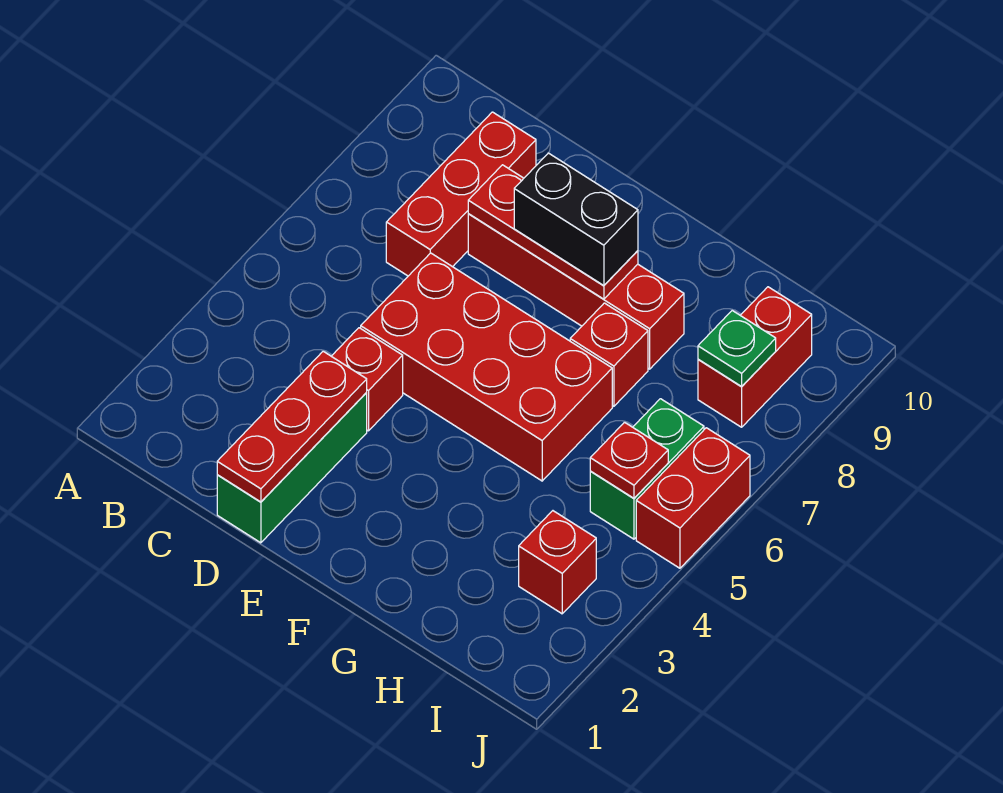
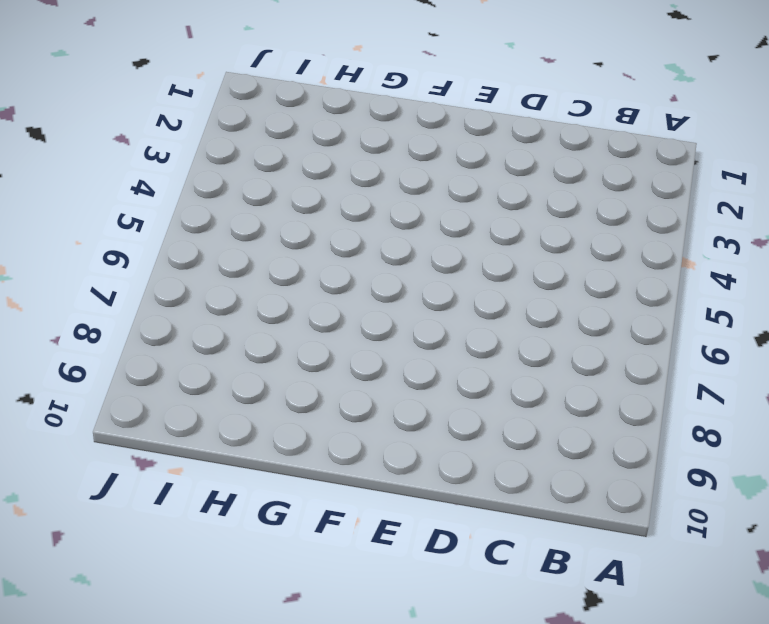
none -> red 1x3 brick [386,112,536,276]
none -> green 1x3 brick [217,393,367,543]
none -> red 1x1 brick [331,328,403,431]

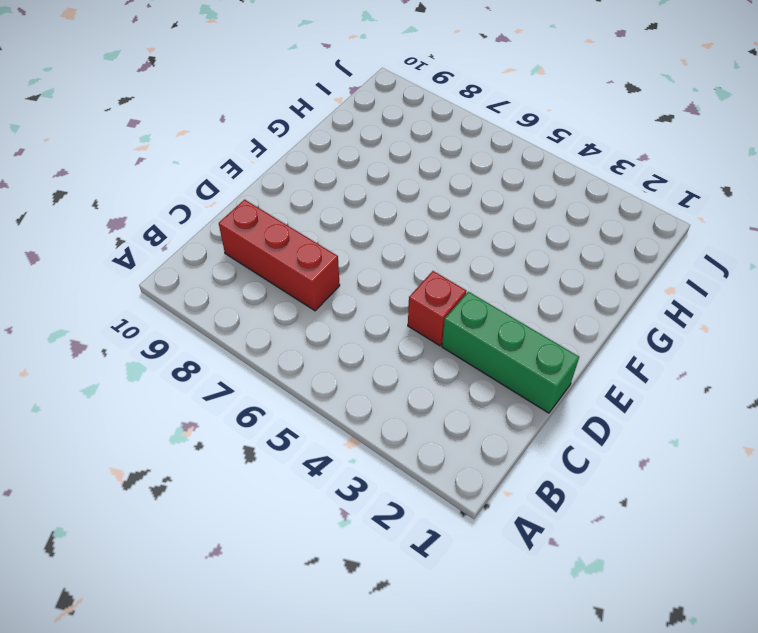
none -> red 2x4 brick [361,253,612,481]
none -> red 1x4 brick [468,214,684,369]
none -> red 1x1 brick [570,303,648,406]

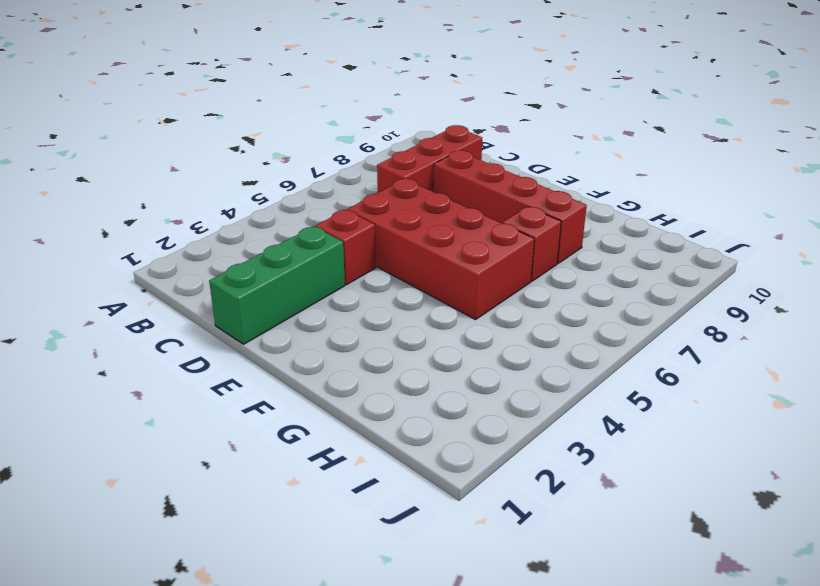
none -> red 1x1 brick [519,511,596,614]
none -> green 1x2 brick [590,399,704,539]
none -> red 1x2 brick [698,287,812,427]

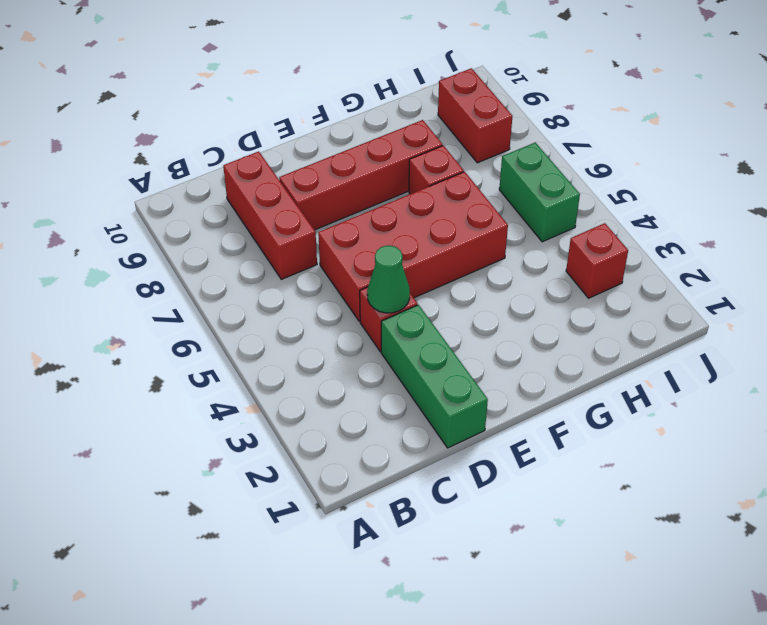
green 1x1 cone [367,245,410,313] -> none
none -> red 1x2 brick [636,428,750,568]
none -> red 1x3 plate [217,351,367,502]
none -> red 1x3 plate [468,165,638,299]

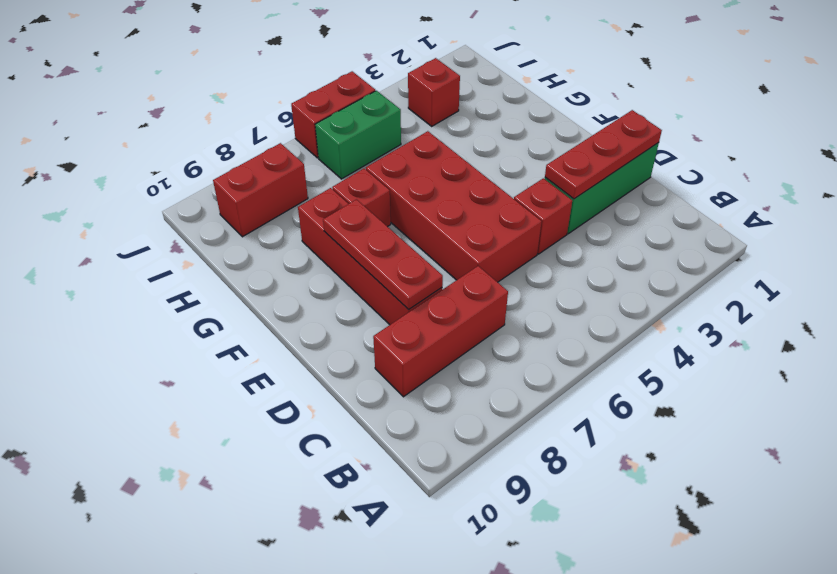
none -> red 1x1 plate [590,422,668,498]
none -> green 1x1 plate [698,311,776,387]
none -> black 1x2 brick [514,153,638,286]

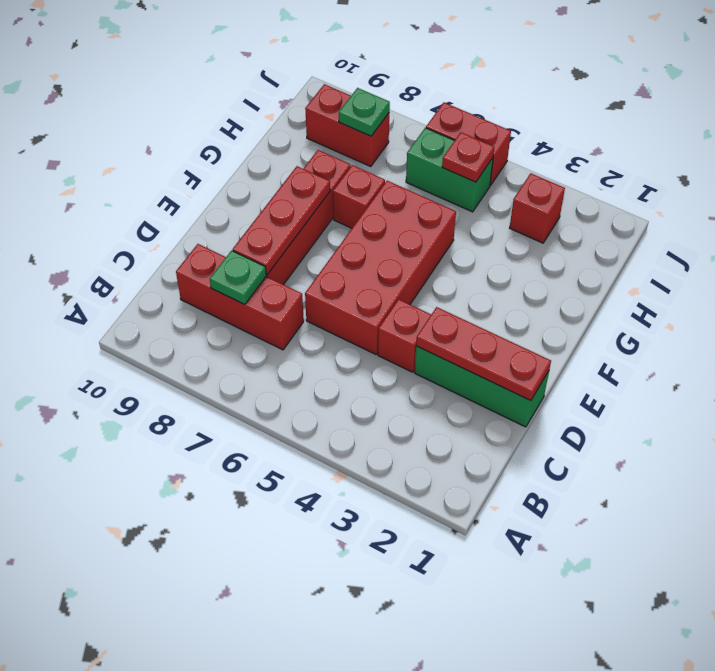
green 1x1 plate [210,251,266,305] -> none
none -> black 1x2 brick [514,153,638,286]

